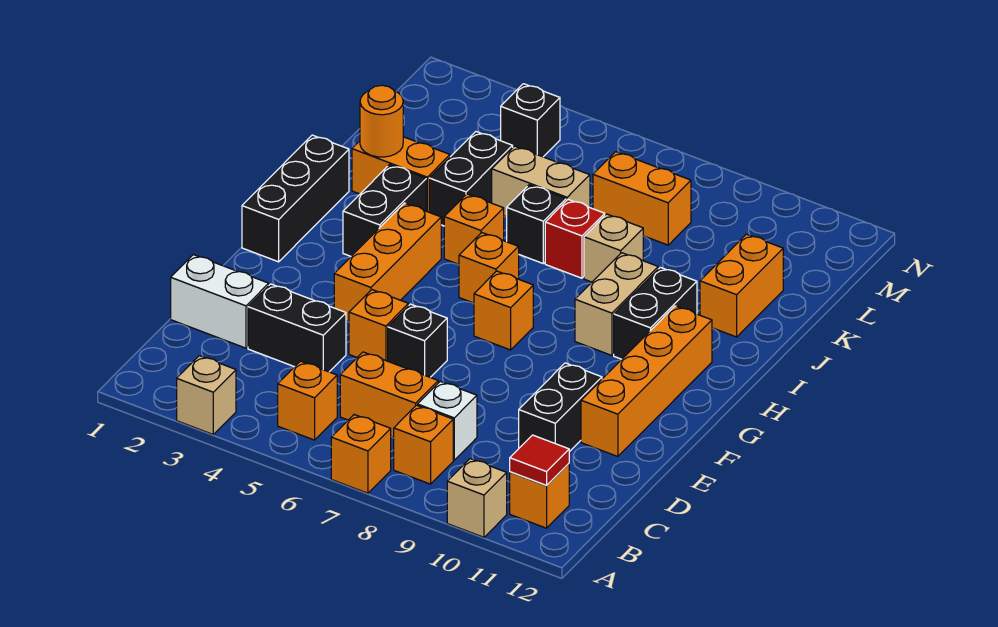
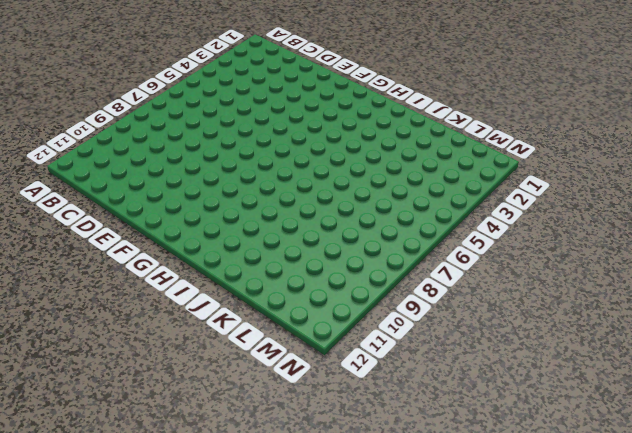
none -> tan 1x1 brick [177,356,236,434]
none -> orange 1x1 brick [331,415,391,493]
none -> tan 1x1 brick [447,459,507,537]
none -> orange 1x1 brick [278,361,337,440]

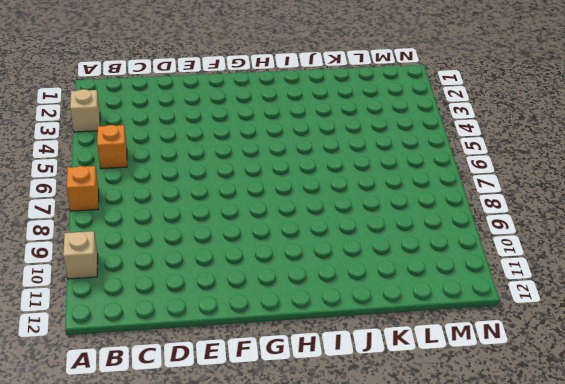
none -> orange 1x1 brick [394,405,453,484]
none -> orange 1x1 brick [510,464,569,528]
none -> orange 1x2 brick [340,352,438,437]
none -> white 1x1 brick [418,381,477,460]

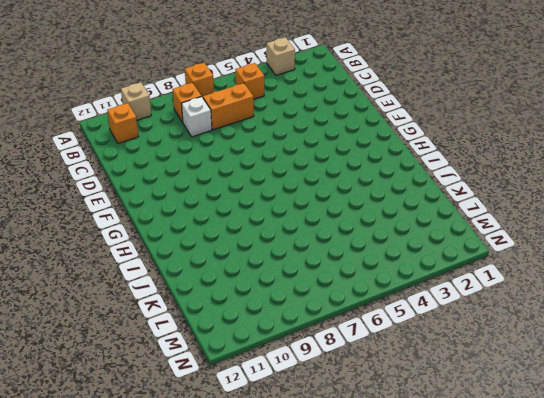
none -> white 1x2 brick [171,255,269,348]
none -> black 1x2 brick [248,284,346,372]
none -> black 1x2 brick [519,363,602,452]
none -> orange 1x1 brick [349,290,409,361]

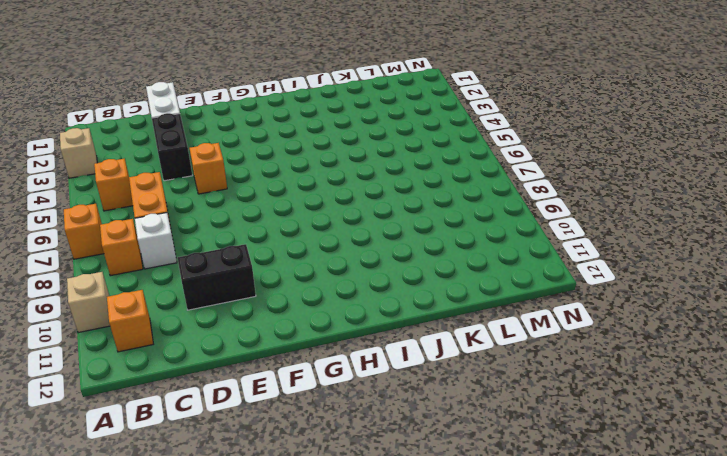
none -> black 1x1 brick [388,304,447,377]
none -> orange 1x4 brick [581,306,712,457]
none -> orange 1x3 brick [334,203,441,321]
none -> black 1x3 brick [242,135,349,262]

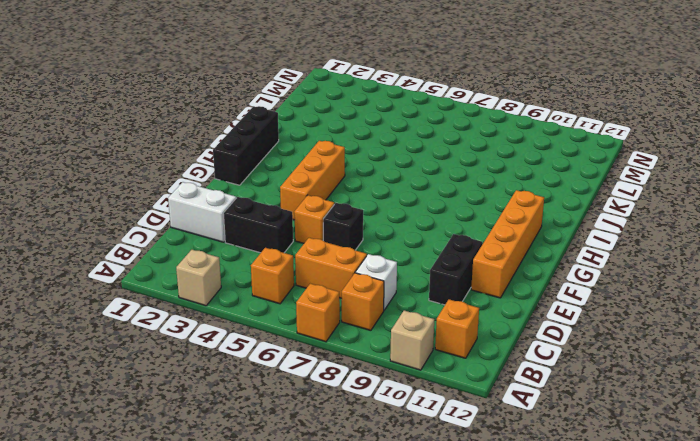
none -> orange 1x1 brick [474,271,533,350]
none -> black 1x2 brick [343,165,426,256]
none -> orange 1x1 brick [459,233,519,303]
none -> tan 1x2 brick [575,253,658,355]

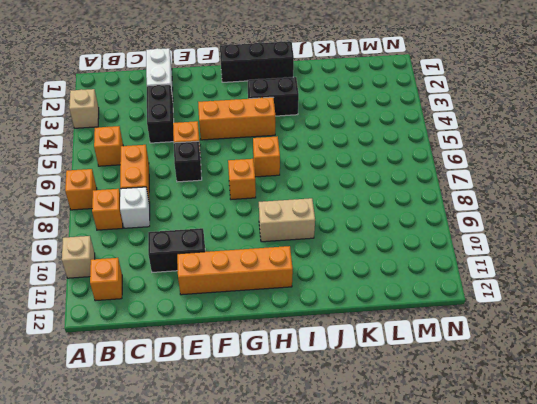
none -> black 1x2 brick [614,267,697,359]
none -> orange 1x1 brick [444,194,504,264]
none -> orange 1x2 brick [352,137,450,212]
none -> black 1x2 brick [429,132,513,226]

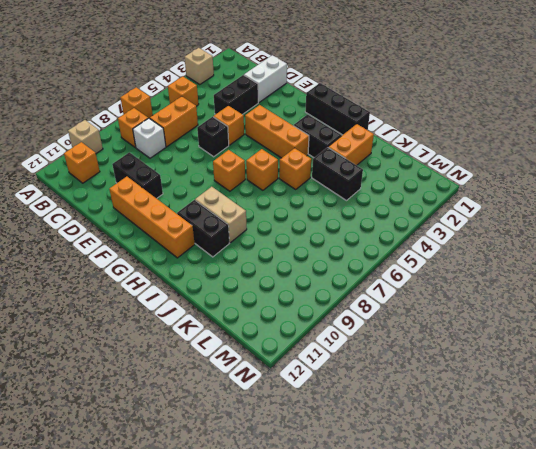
none -> black 1x1 brick [507,185,566,263]
none -> red 1x1 brick [545,200,605,278]
none -> tan 1x1 brick [584,214,643,282]
none -> orange 1x2 brick [700,234,783,337]

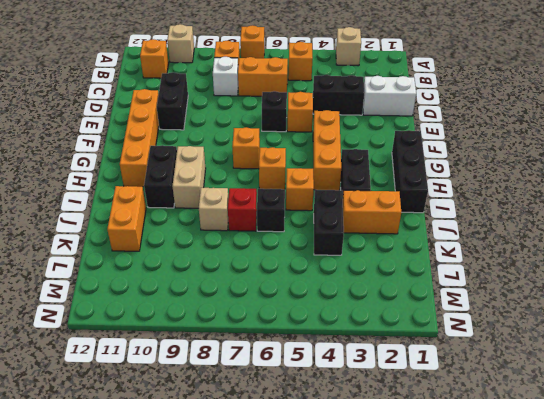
none -> tan 1x2 brick [492,146,590,217]
none -> orange 1x2 brick [593,152,691,245]
none -> black 1x1 brick [501,84,560,157]
none -> red 1x1 tile [510,435,569,486]

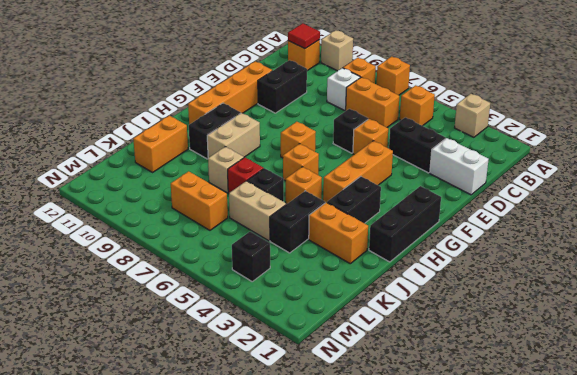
none -> orange 1x1 round brick [360,85,403,157]

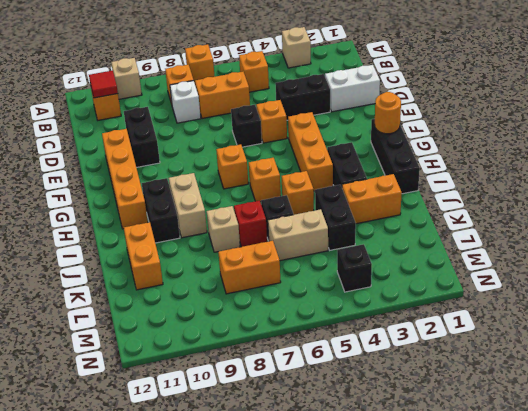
orange 1x1 round brick [374,92,401,134] -> orange 1x1 round brick moved to [360,85,403,157]

